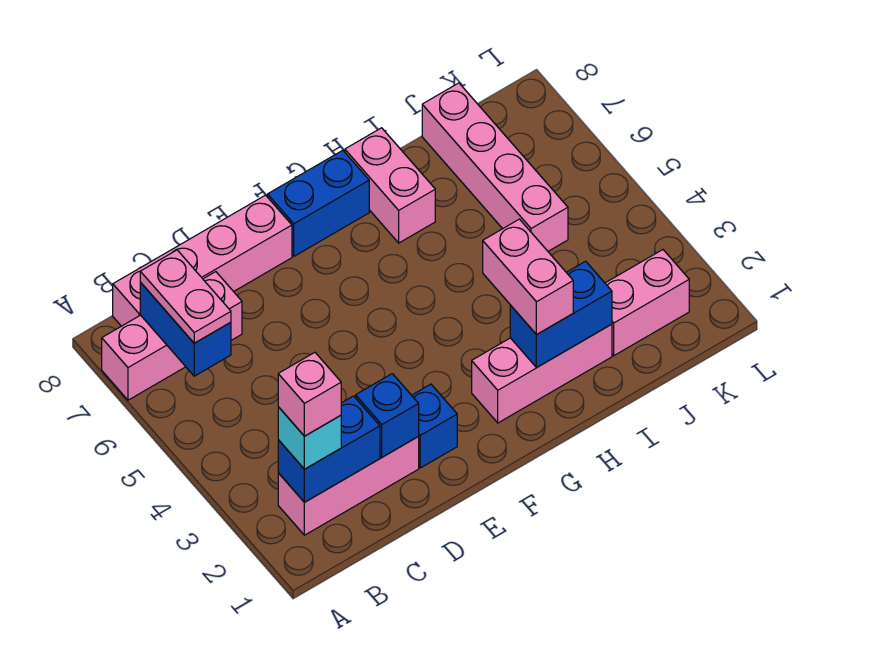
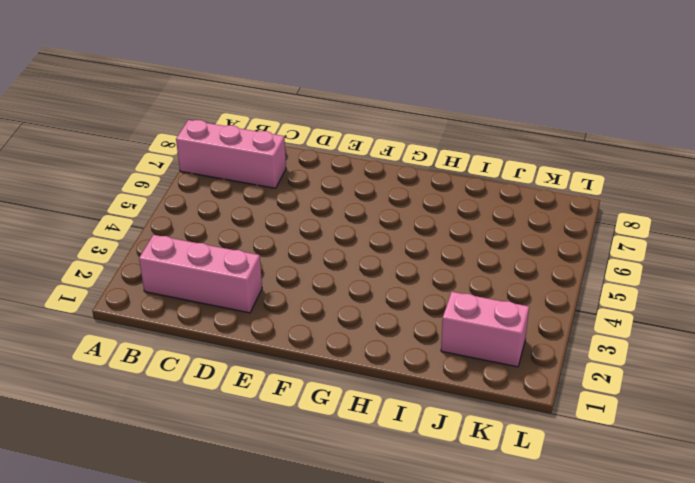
none -> pink 1x4 brick [113,195,292,326]
none -> blue 1x1 brick [412,384,457,468]
none -> blue 1x2 brick [268,150,369,256]

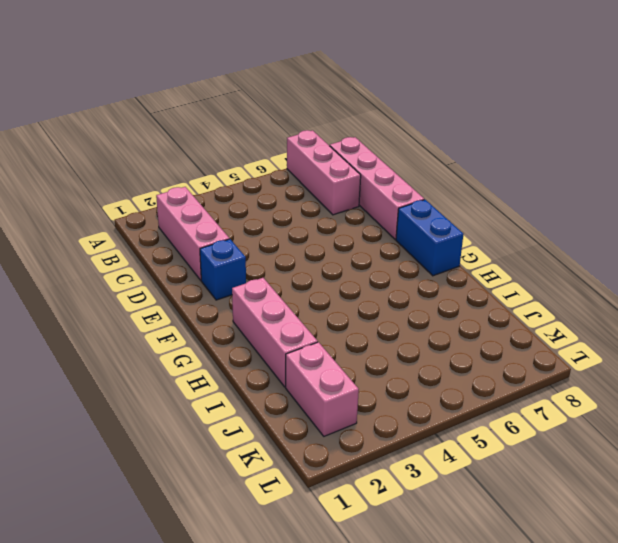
none -> pink 1x2 brick [345,128,435,243]
none -> pink 1x4 brick [422,83,568,251]
none -> blue 1x2 brick [278,396,380,502]

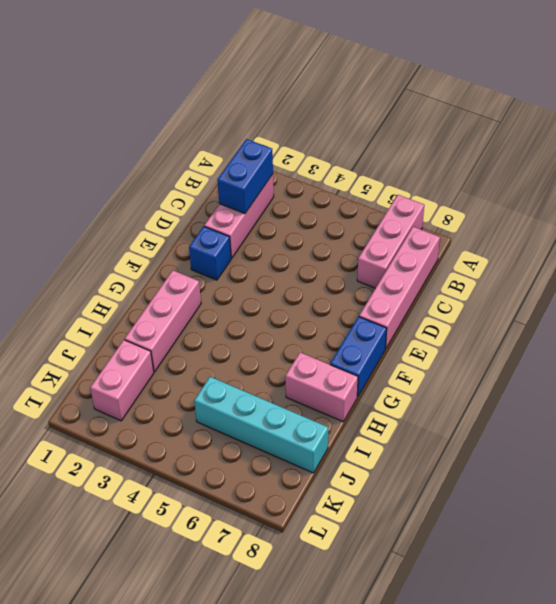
cyan 1x4 brick [194,377,328,473] -> pink 1x4 brick [422,83,568,251]
none -> blue 1x2 brick [140,282,231,376]
none -> blue 1x1 brick [356,374,419,457]
none -> blue 1x2 brick [510,261,612,367]

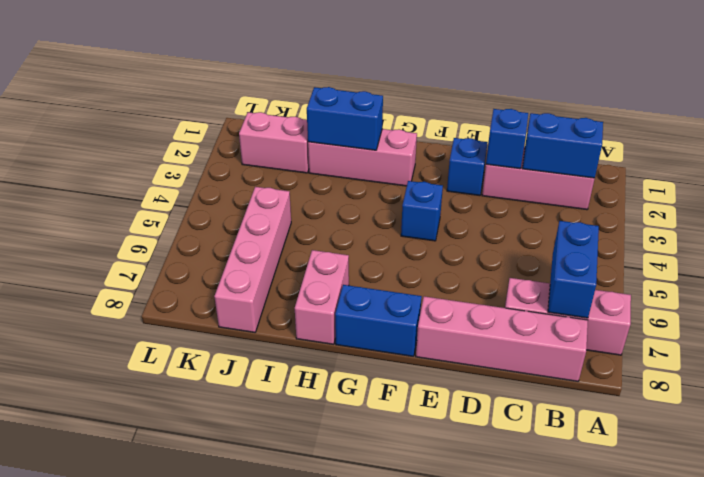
blue 1x1 brick [401,181,443,241] -> none
none -> cyan 1x1 brick [278,407,341,469]
none -> pink 1x2 plate [140,250,231,343]
none -> pink 1x2 brick [483,219,573,335]

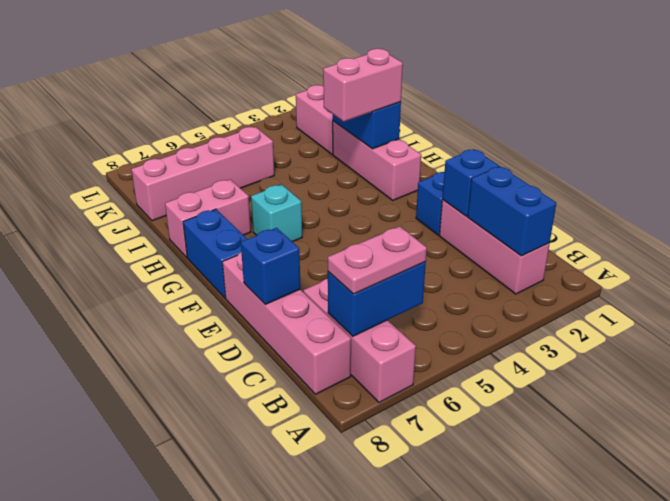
blue 1x1 brick [241,228,300,304] -> none
cyan 1x1 brick [251,185,302,242] -> cyan 1x1 brick moved to [278,407,341,469]
none -> pink 1x1 brick [278,352,341,436]

